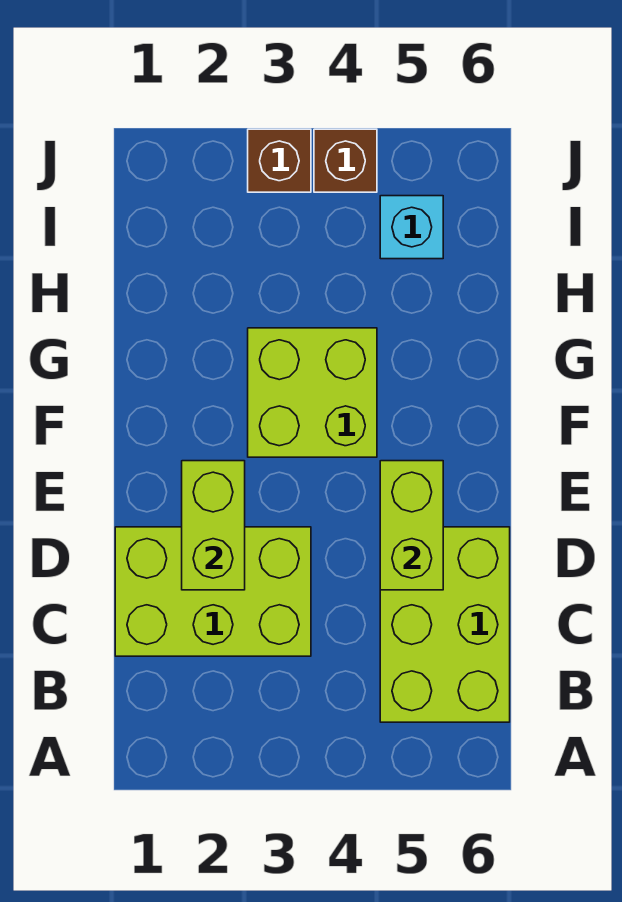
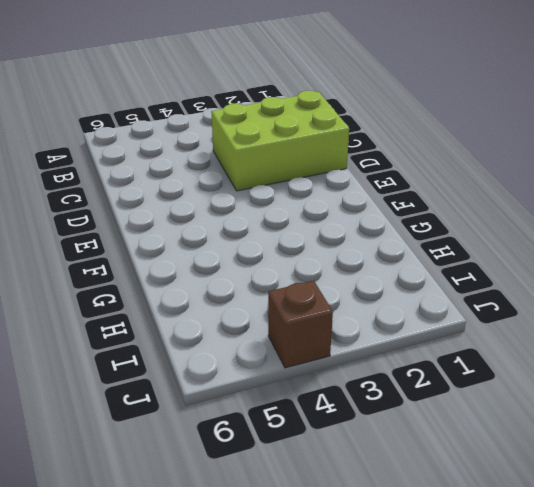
none -> lime 2x3 brick [380,527,510,722]
none -> lime 2x2 brick [248,328,377,457]

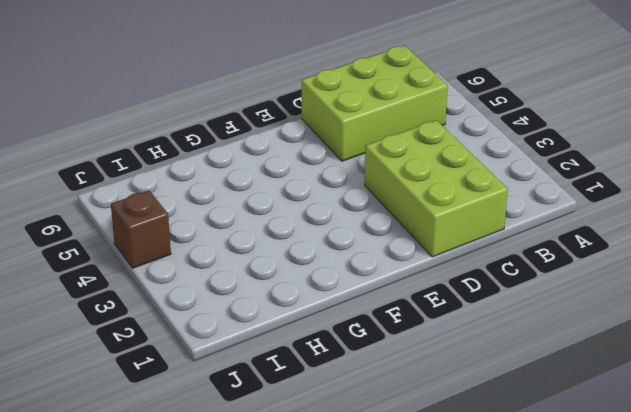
none -> lime 2x2 brick [248,328,377,457]
none -> cyan 1x1 brick [380,196,443,259]

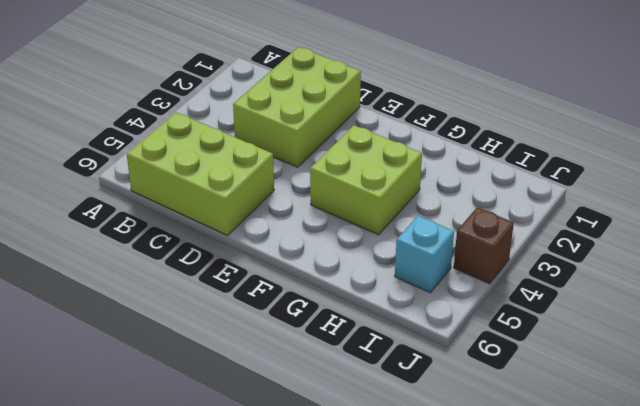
none -> brown 1x1 brick [248,129,311,192]
none -> lime 1x2 brick [182,461,245,590]

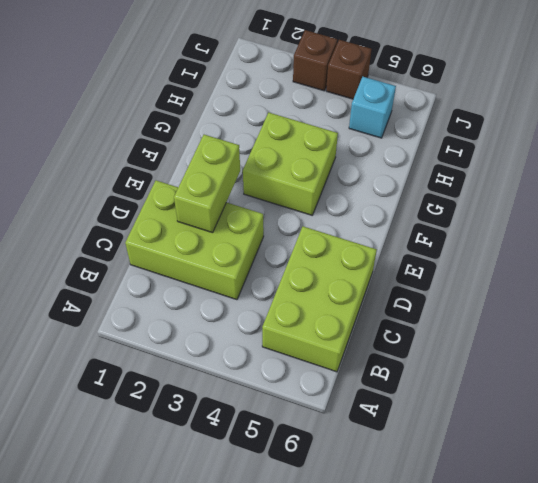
none -> lime 1x2 brick [380,461,443,590]

